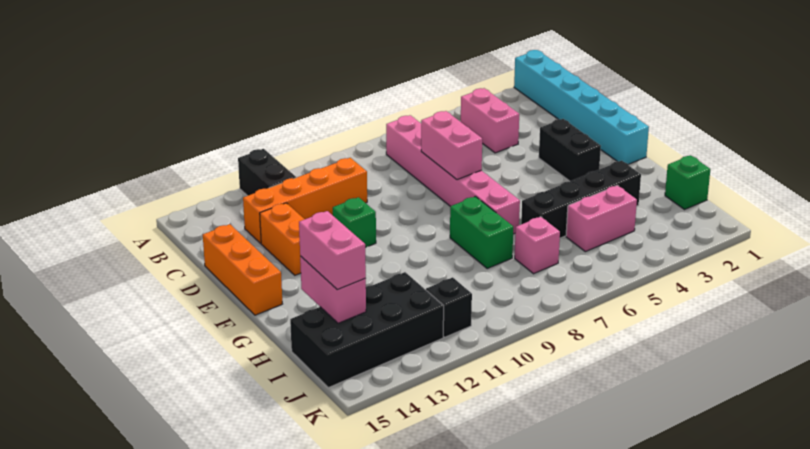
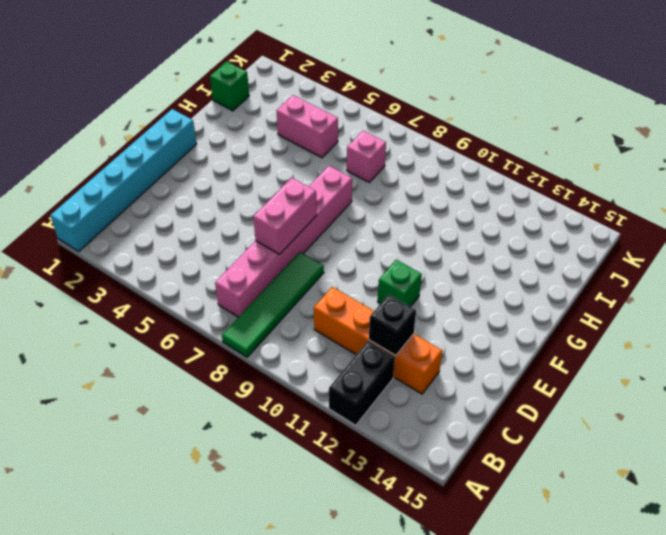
green 1x4 tile [222,252,324,357] -> none
black 1x1 brick [369,295,416,356] -> black 1x1 brick moved to [426,277,472,337]
none -> pink 1x2 brick [461,88,519,153]
none -> orange 1x2 brick [260,203,305,275]
none -> orange 1x3 brick [203,224,282,315]

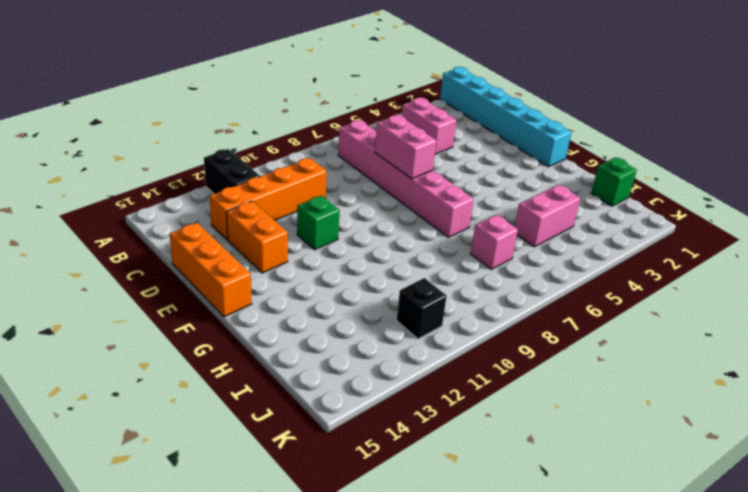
none -> black 1x2 brick [539,119,601,181]
none -> green 1x2 brick [450,196,513,268]
none -> black 1x4 brick [521,161,641,238]

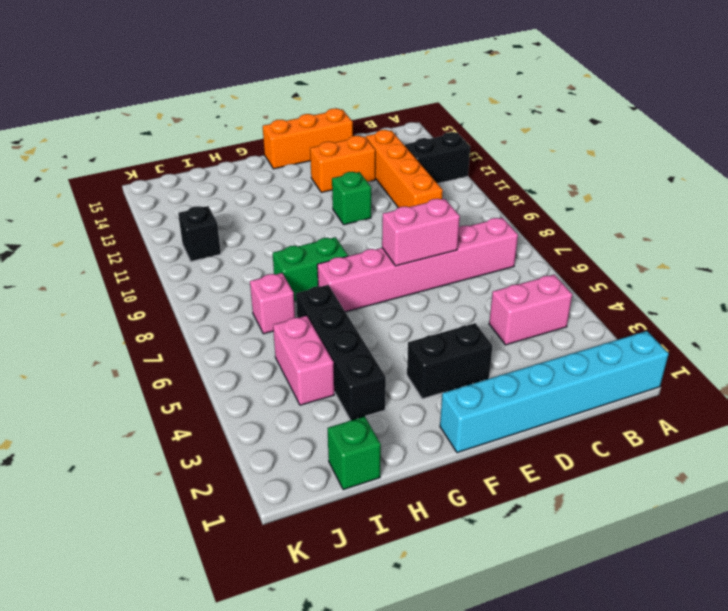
none -> black 2x4 brick [290,272,444,388]
none -> pink 1x2 brick [300,256,366,323]
none -> pink 1x2 brick [299,211,366,290]

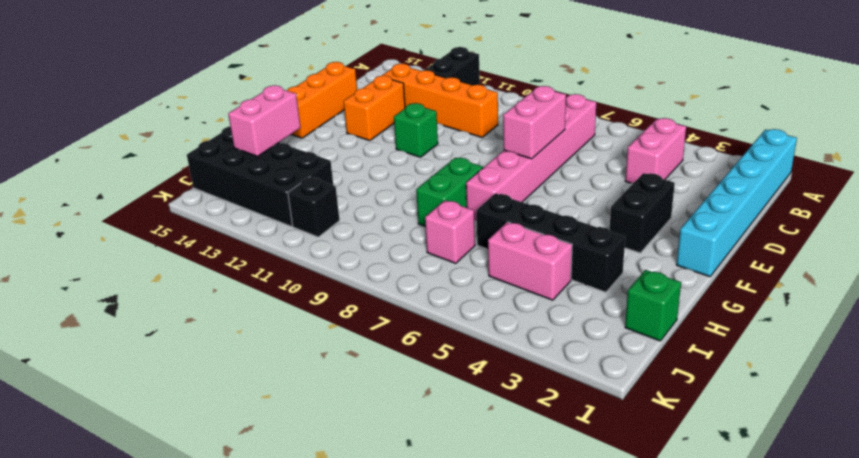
none -> pink 1x2 brick [299,211,366,290]

